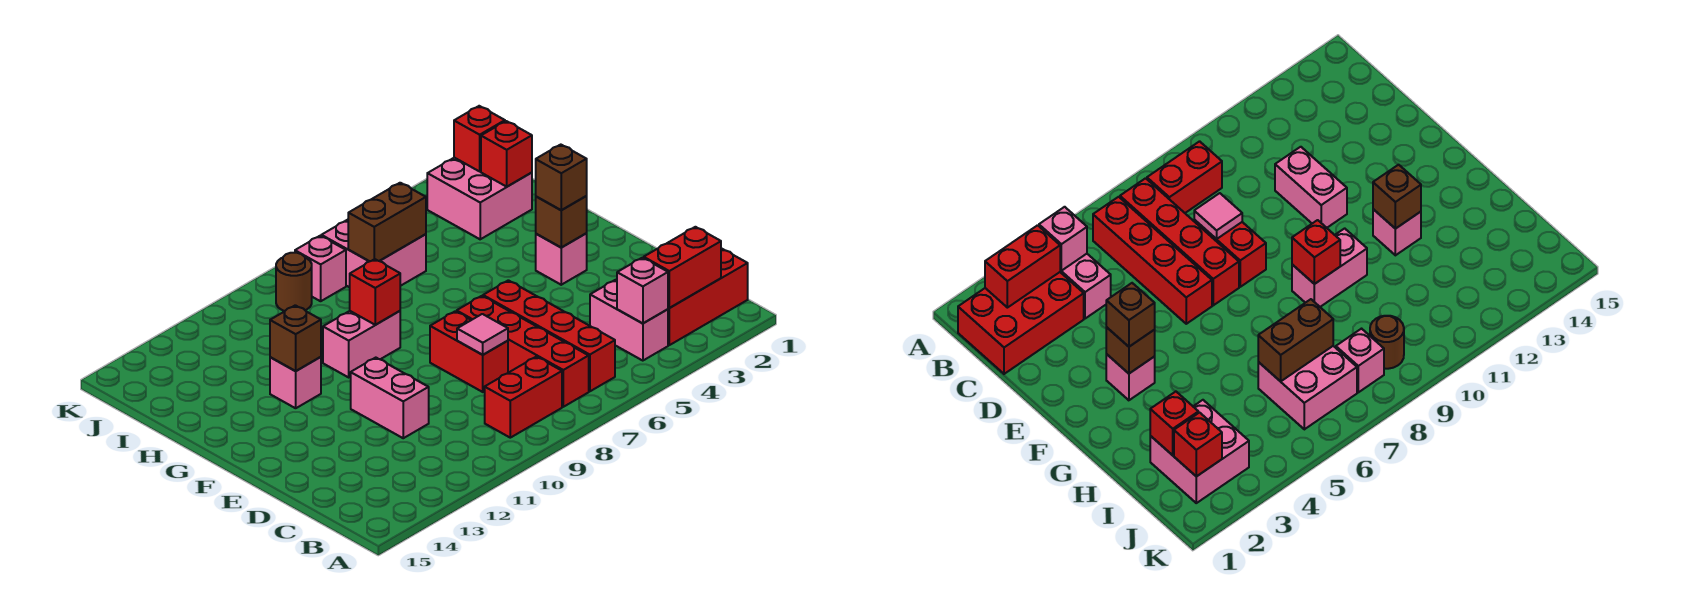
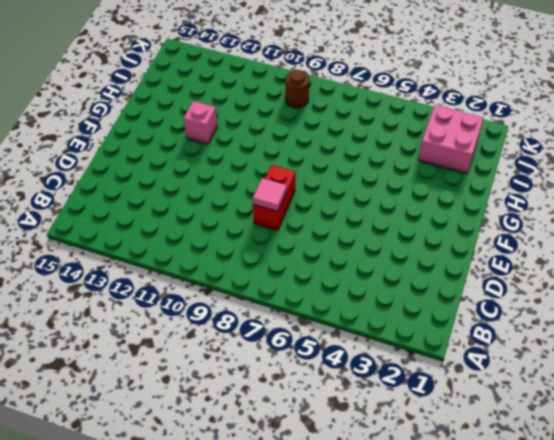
none -> red 2x3 brick [668,248,748,345]
none -> pink 1x2 brick [590,280,668,361]
none -> red 1x4 brick [483,280,615,391]

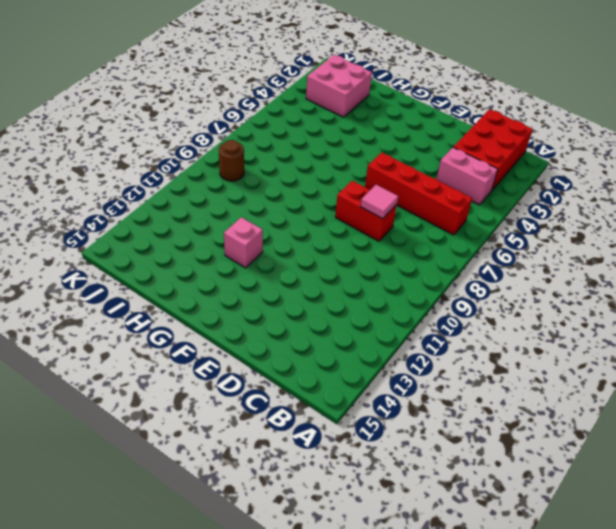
none -> red 1x4 brick [457,296,589,407]
none -> red 1x2 brick [485,357,562,438]
none -> pink 1x2 brick [351,358,429,438]

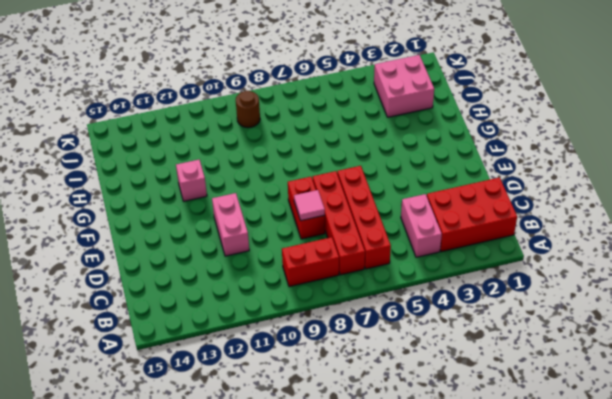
none -> pink 1x1 brick [536,234,587,285]
none -> pink 1x2 brick [323,311,400,377]
none -> pink 2x2 brick [321,220,426,287]

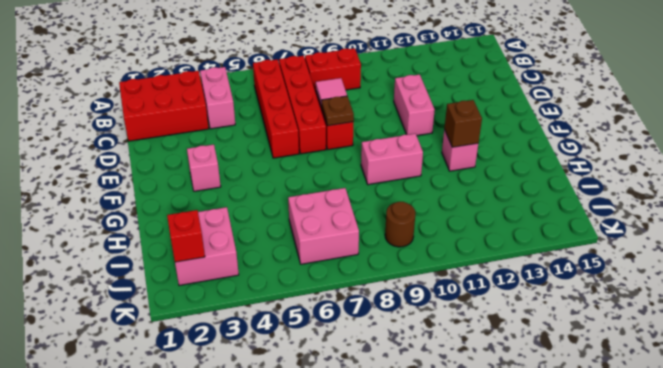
brown 1x1 plate [322,96,354,126] -> none
none -> pink 1x1 brick [295,236,346,301]
none -> red 1x2 brick [644,227,721,308]
none -> pink 1x1 brick [617,258,668,323]

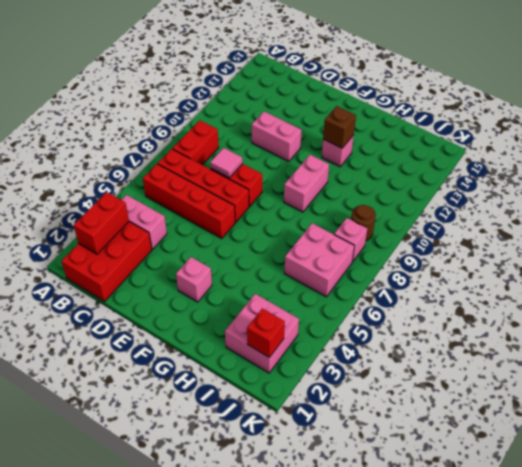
none -> pink 1x1 brick [617,258,668,323]
none -> brown 1x1 brick [536,196,587,248]
none -> red 1x1 brick [350,259,400,325]

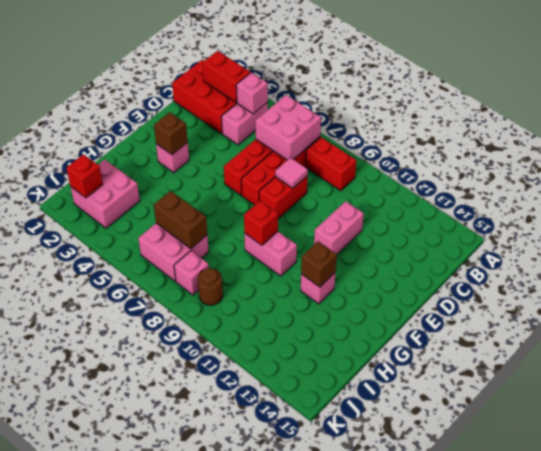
pink 2x2 brick [255,95,321,160] -> none
none -> red 1x1 brick [481,121,532,187]
none -> brown 1x1 brick [536,145,587,210]

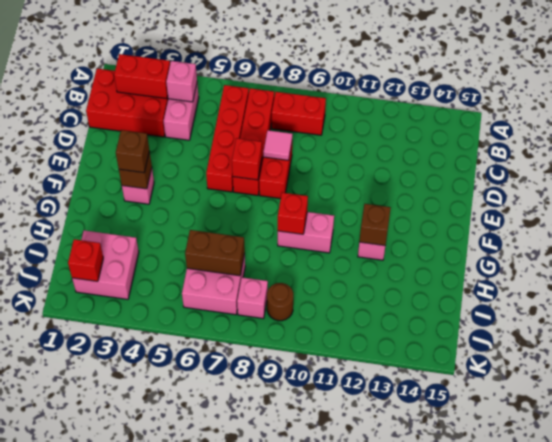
red 1x1 brick [232,138,262,180] -> red 1x1 brick moved to [481,121,532,187]
none -> pink 1x2 brick [351,358,429,438]

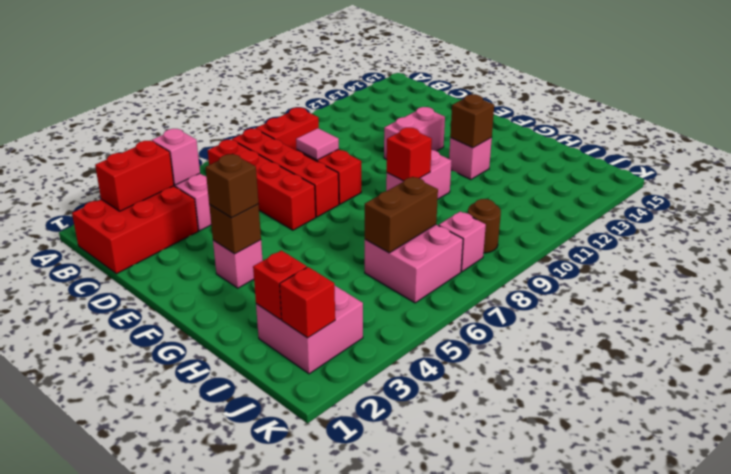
pink 1x2 brick [384,107,445,160] -> pink 1x2 brick turned to [351,358,429,438]

